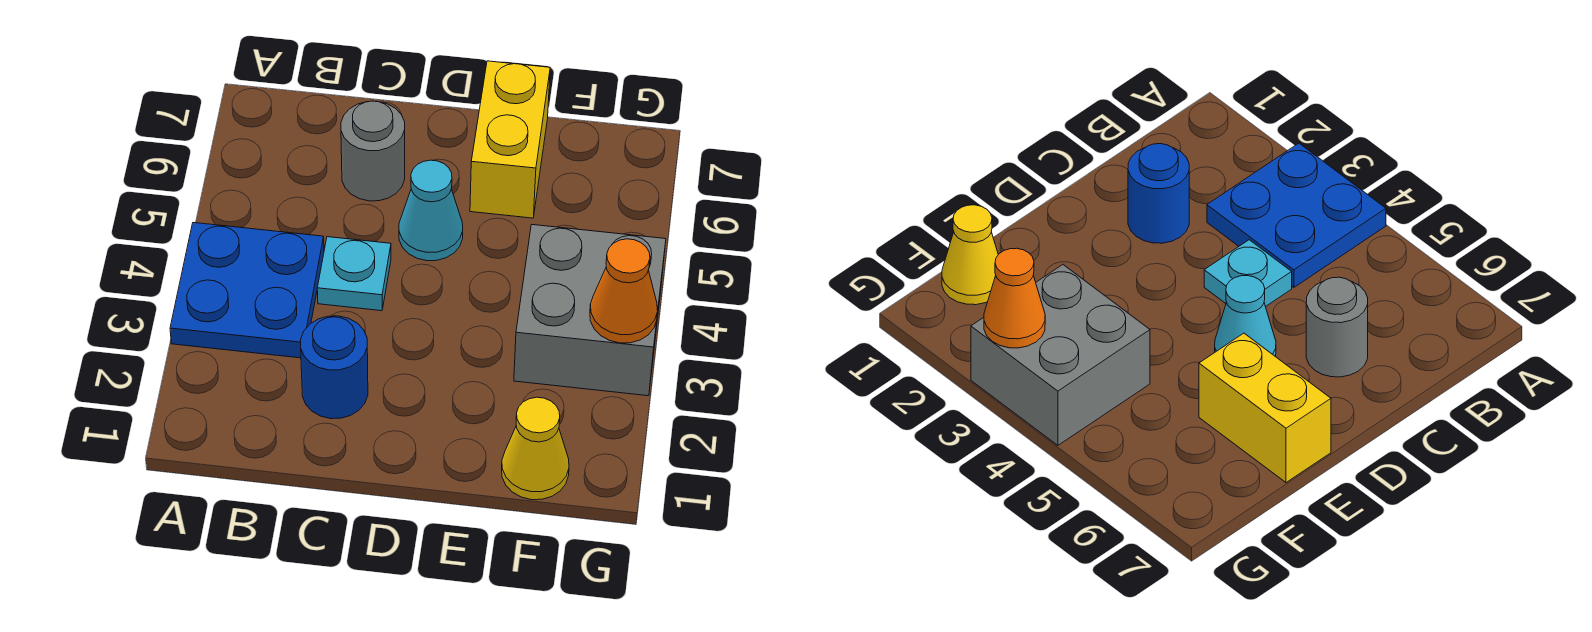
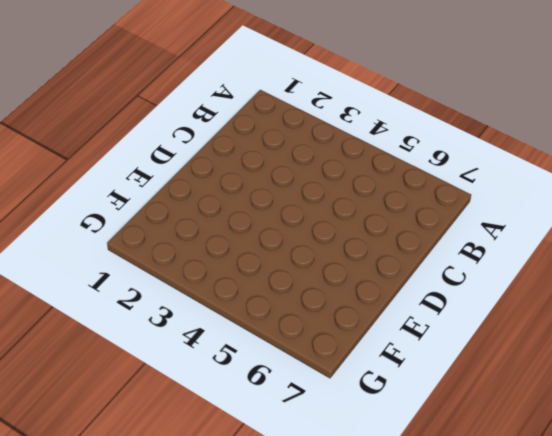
none -> blue 2x2 plate [170,223,324,358]
none -> blue 1x1 round brick [301,316,368,419]

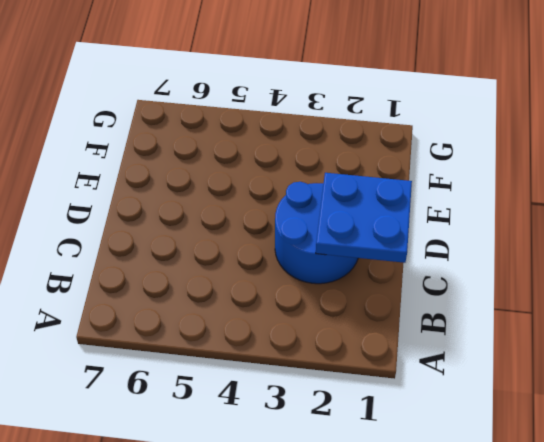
blue 2x2 plate [316,173,412,263] -> blue 2x2 plate moved to [170,223,324,358]
blue 2x2 round brick [275,182,358,284] -> blue 1x1 round brick [301,316,368,419]
none -> cyan 1x1 plate [317,237,391,311]
none -> grey 1x1 round brick [341,101,405,201]

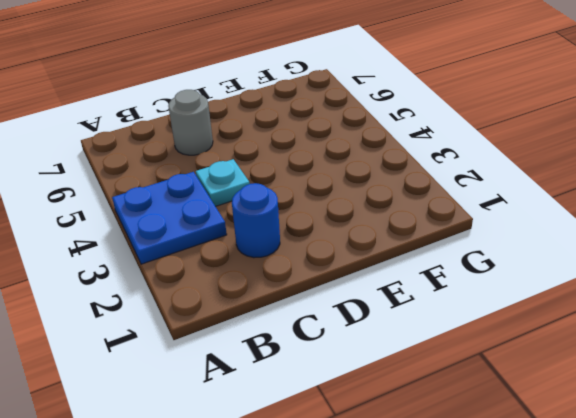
none -> cyan 1x1 cone [399,160,463,261]
none -> yellow 1x2 brick [470,61,550,218]

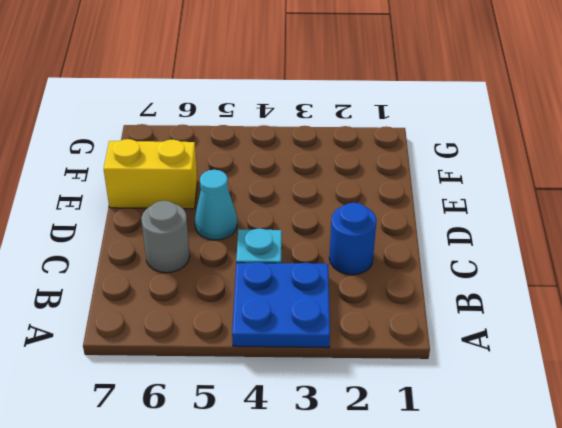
none -> yellow 1x1 cone [502,397,569,500]
none -> grey 2x2 brick [514,225,666,396]

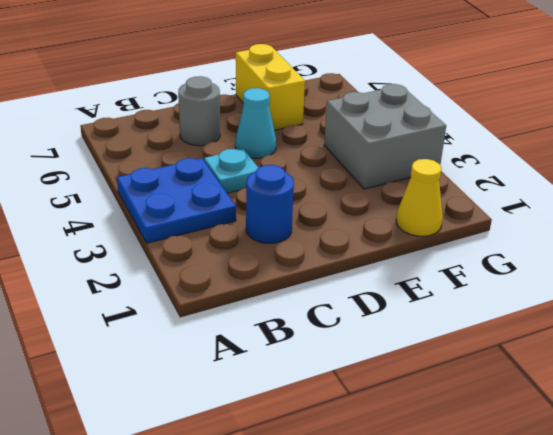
none -> orange 1x1 cone [590,239,658,343]

